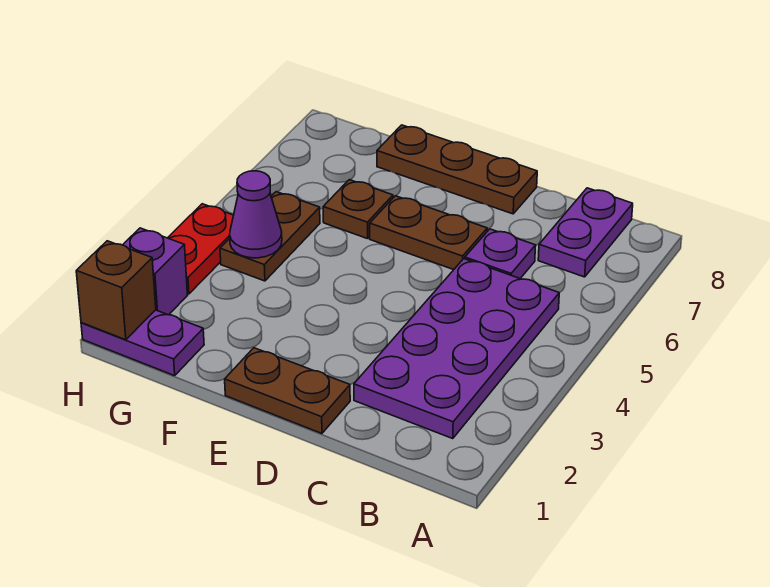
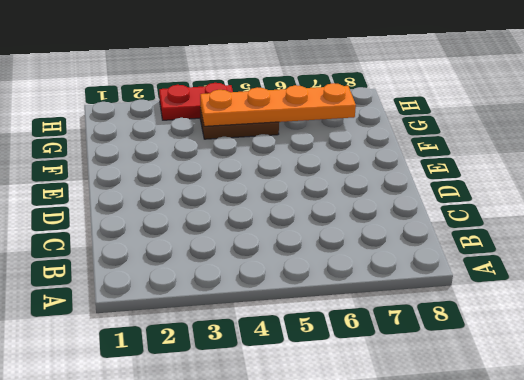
orange 1x4 plate [200,83,356,126] -> purple 1x1 cone [230,171,282,258]
none -> purple 2x4 plate [354,259,559,439]
none -> purple 1x2 plate [538,188,633,277]
none -> purple 1x1 plate [465,229,536,278]

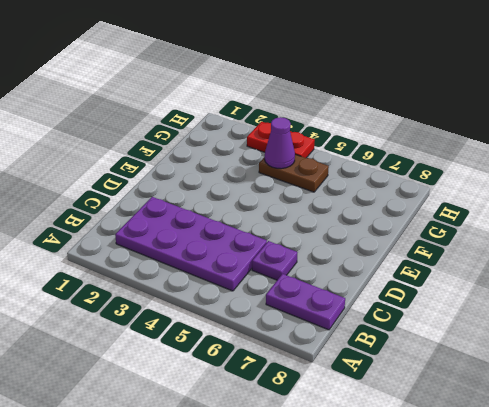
none -> brown 1x2 plate [225,348,350,433]
none -> brown 1x2 plate [370,196,487,270]
none -> brown 1x3 plate [377,125,537,214]

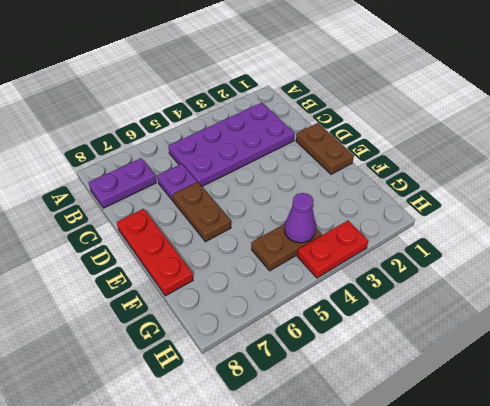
red 1x3 plate [117,209,193,296] -> brown 1x3 plate [377,125,537,214]
none -> brown 1x1 plate [323,180,393,239]
none -> purple 1x2 plate [81,310,204,376]
none -> purple 1x1 brick [123,228,188,315]

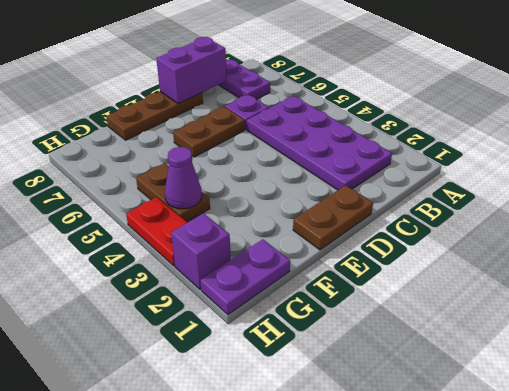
purple 1x2 brick [156,37,226,104] -> none
none -> brown 1x1 plate [323,180,393,239]
none -> brown 1x1 brick [76,241,156,340]

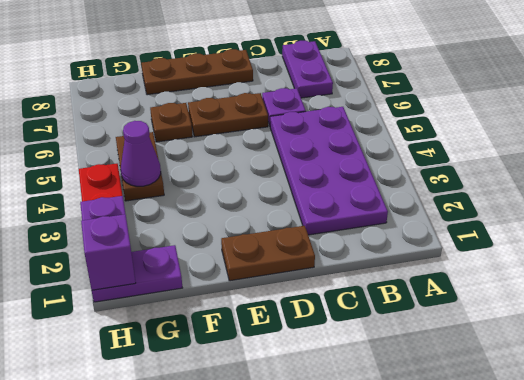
purple 1x1 brick [81,214,136,290] -> brown 1x1 brick [76,241,156,340]

